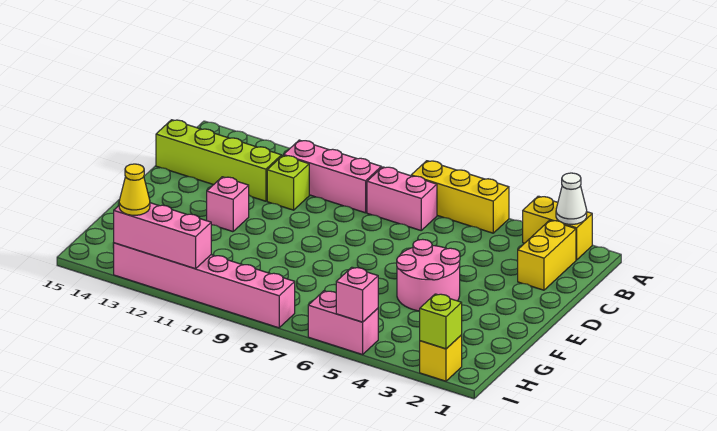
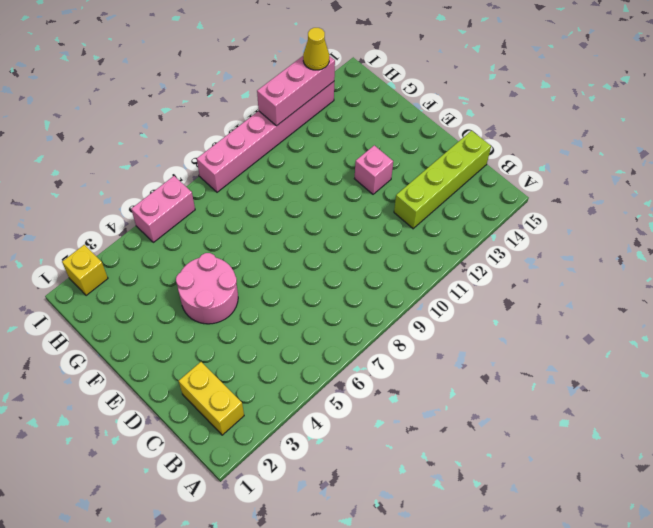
none -> yellow 1x2 brick [523,196,592,260]
none -> yellow 1x3 brick [411,161,509,233]
none -> pink 1x2 brick [367,167,437,230]

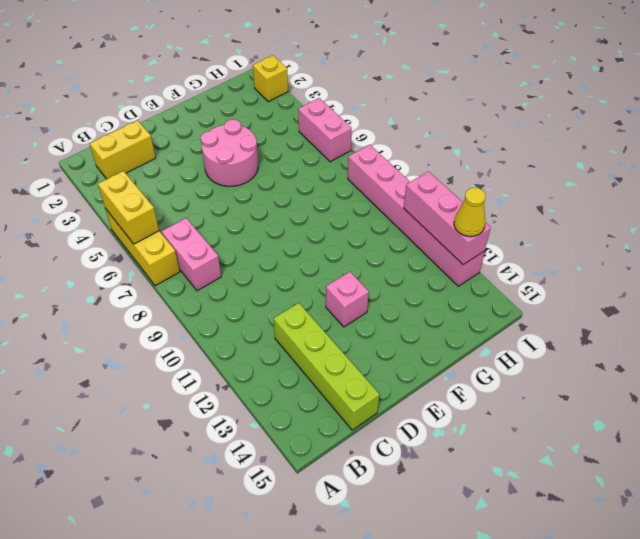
yellow 1x2 brick [98,171,159,244] -> yellow 1x2 brick moved to [523,196,592,260]
none -> pink 1x3 brick [284,140,381,213]
none -> lime 1x1 brick [267,155,309,210]
none -> white 1x1 cone [556,173,587,224]

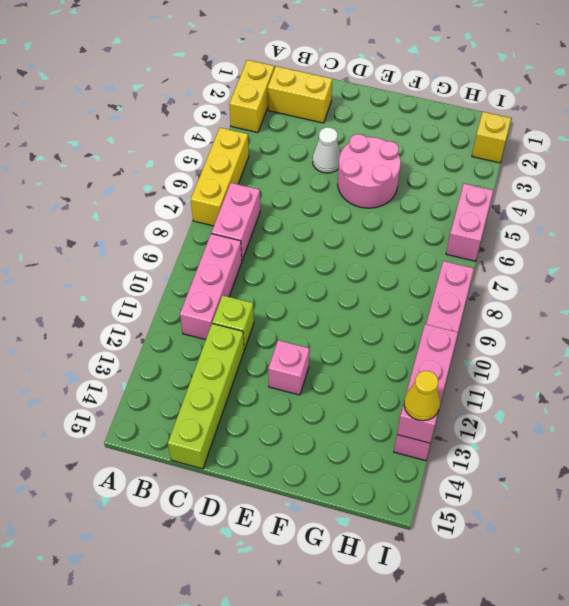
white 1x1 cone [313,127,340,173] -> white 1x1 cone moved to [556,173,587,224]
none -> lime 1x1 brick [420,294,462,349]
none -> pink 1x1 brick [336,267,378,322]

